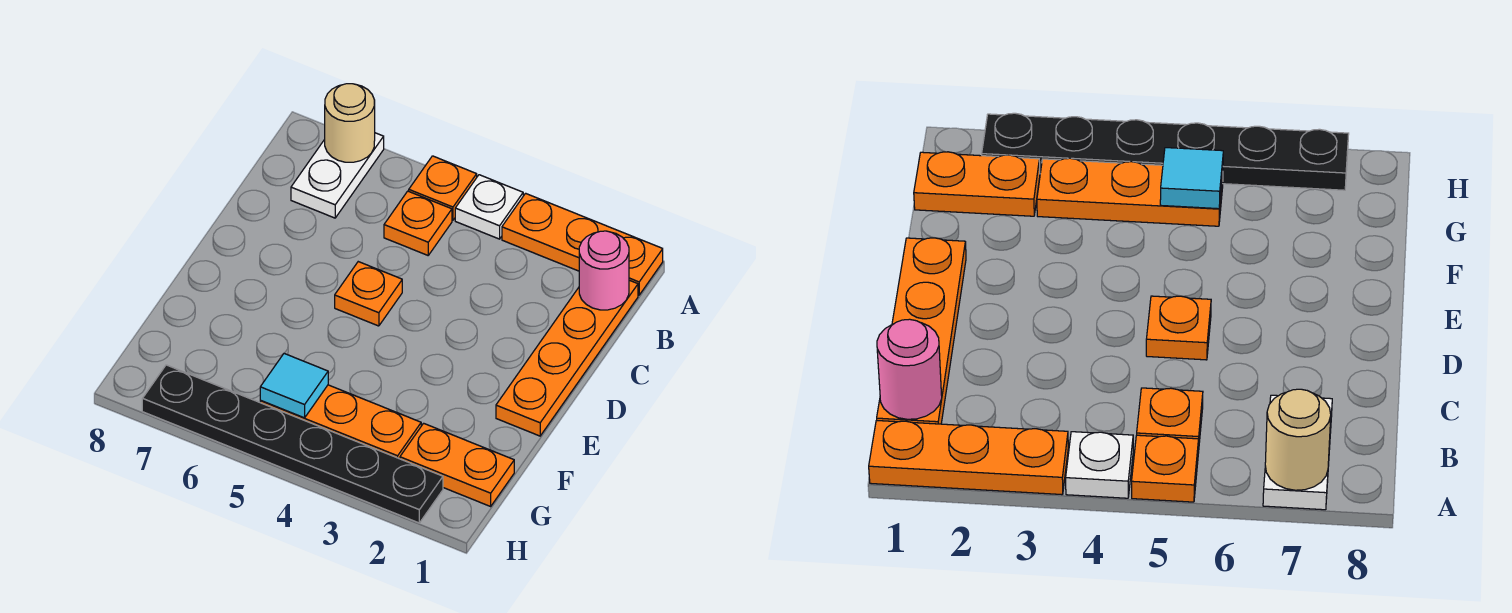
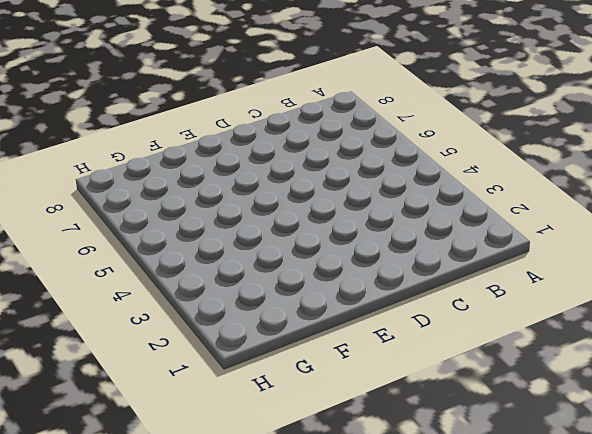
none -> orange 1x3 plate [502,193,663,295]
none -> white 1x1 plate [455,175,523,239]
none -> orange 1x1 plate [409,156,477,220]

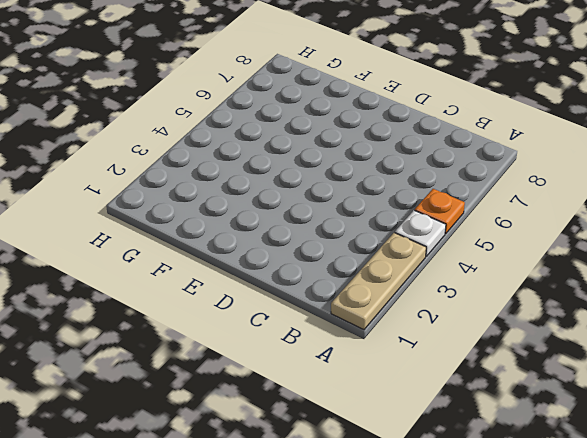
tan 1x3 plate [331,233,426,330] -> orange 1x3 plate [502,193,663,295]
none -> white 1x2 plate [291,133,384,218]
none -> orange 1x4 plate [496,280,638,436]
none -> orange 1x1 plate [384,191,452,255]

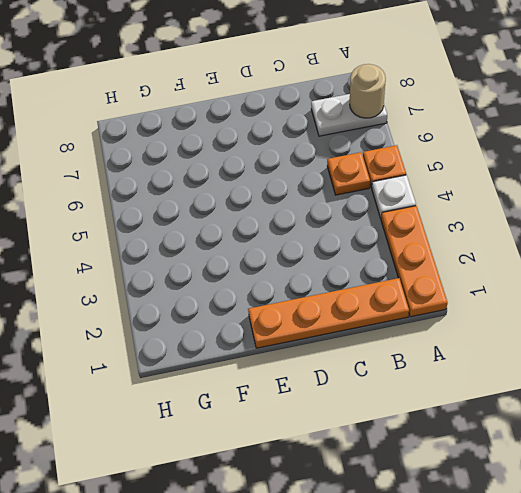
none -> orange 1x1 plate [335,262,402,326]
none -> orange 1x2 plate [400,423,514,506]
none -> orange 1x3 plate [260,385,421,459]

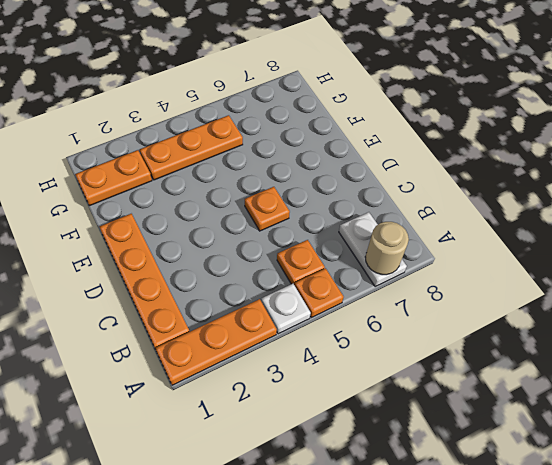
none -> black 1x6 plate [142,365,443,523]
none -> pink 1x1 round brick [579,231,629,310]
none -> cyan 1x1 tile [260,354,328,418]

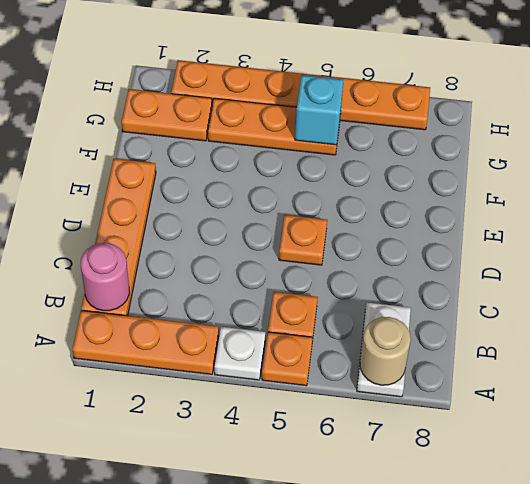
cyan 1x1 brick [295,75,343,145] -> cyan 1x1 tile [260,354,328,418]
orange 1x6 plate [171,60,430,130] -> black 1x6 plate [142,365,443,523]

